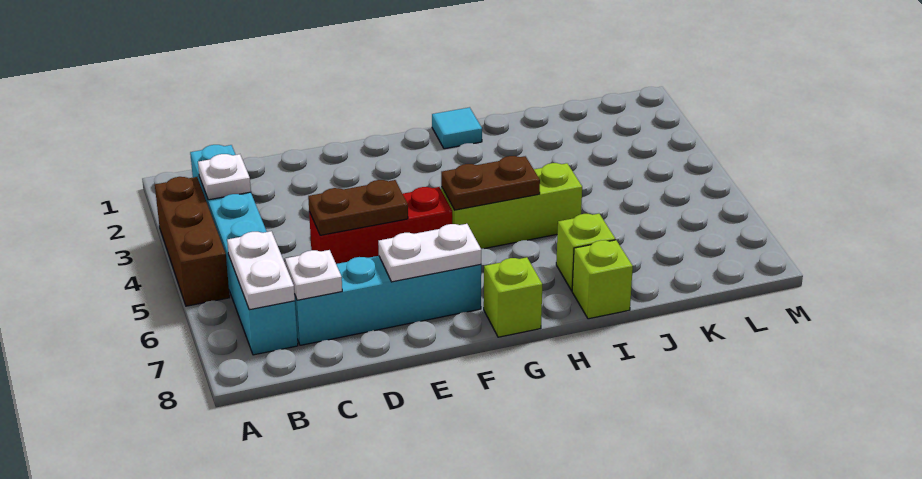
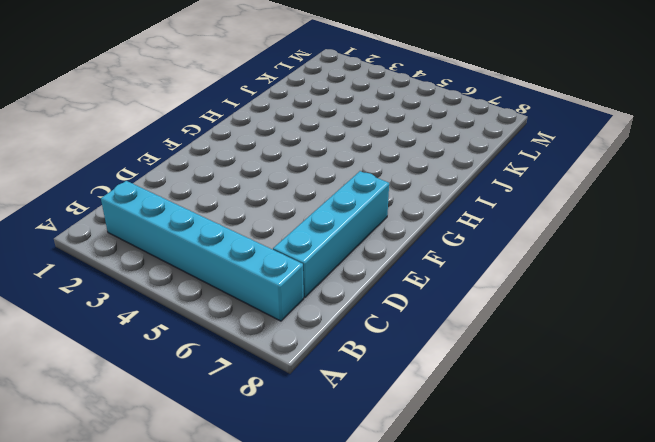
none -> brown 1x3 brick [155,177,230,306]
none -> red 1x3 brick [309,187,452,264]
none -> lime 1x3 brick [441,163,582,249]

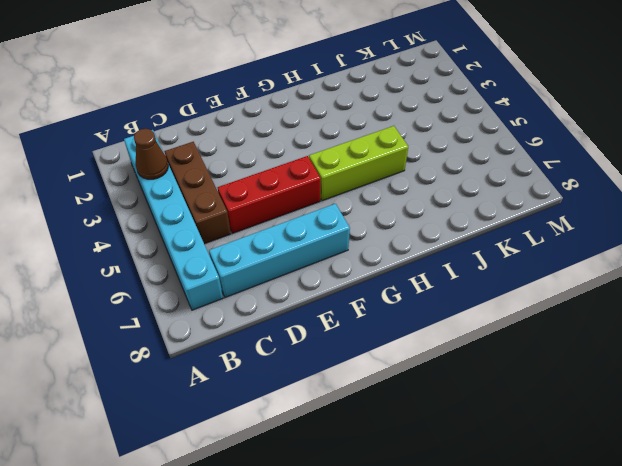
brown 1x1 cone [134,129,168,179] -> white 1x1 plate [198,154,251,200]
brown 1x3 brick [164,142,231,244] -> brown 1x3 brick moved to [155,177,230,306]
none -> lime 1x1 brick [484,257,542,337]
none -> cyan 1x1 tile [432,107,482,149]
none -> lime 1x1 brick [556,214,615,291]

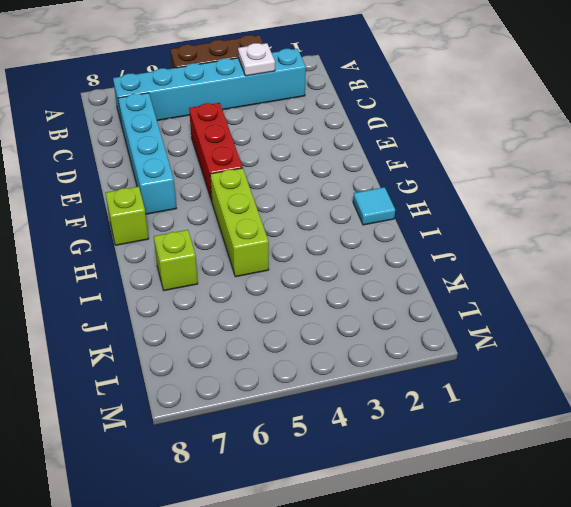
none -> lime 1x1 brick [572,240,633,319]
none -> white 1x2 plate [227,231,295,310]
none -> white 1x1 plate [285,250,342,300]

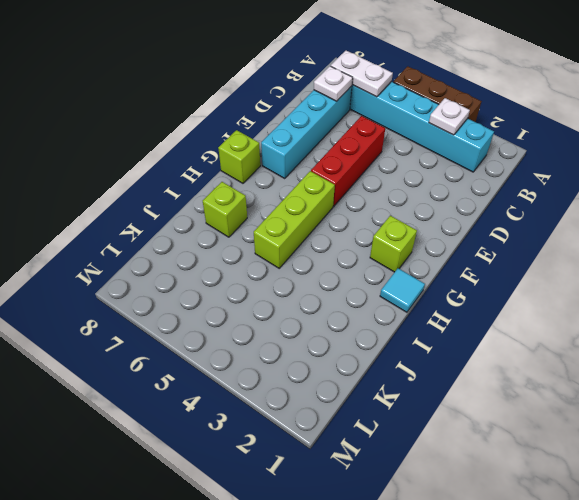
lime 1x1 brick [370,216,417,272] -> lime 1x1 brick moved to [572,240,633,319]
none -> brown 1x2 plate [308,180,408,235]
none -> white 1x2 plate [378,224,481,282]
none -> brown 1x2 plate [441,156,540,210]

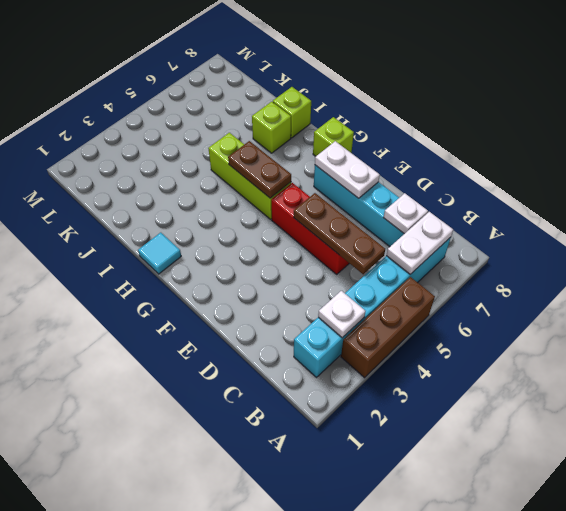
brown 1x3 plate [294,193,385,274] -> brown 1x2 plate [308,180,408,235]

